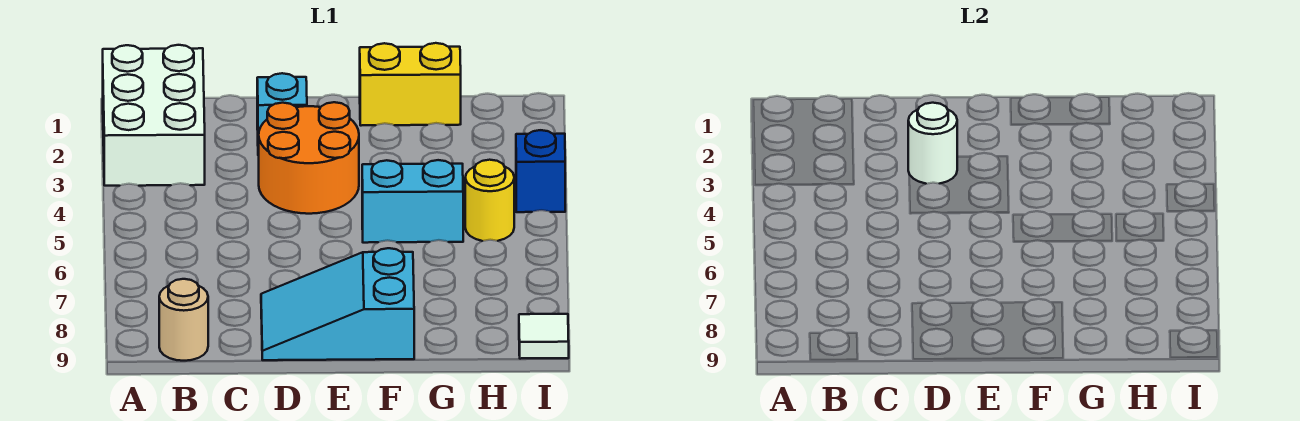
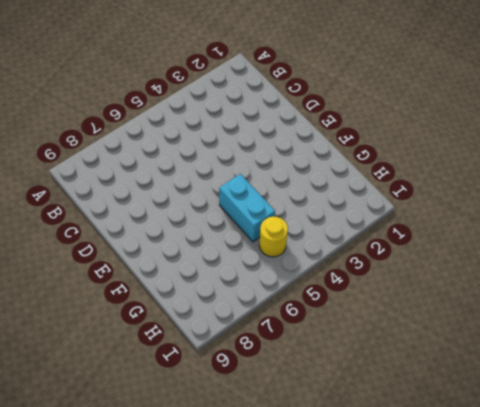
none -> white 2x3 brick [103,45,205,186]
none -> tan 1x1 round brick [159,279,208,361]

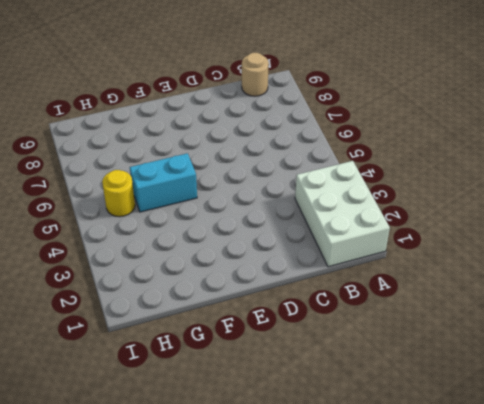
none -> cyan 1x1 brick [257,73,307,155]
none -> orange 2x2 round brick [259,102,359,214]

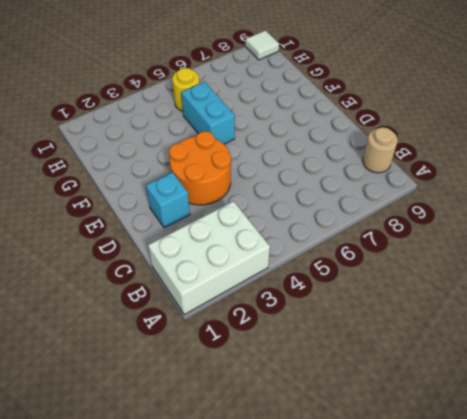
none -> cyan 2x3 slope [261,248,414,360]
none -> yellow 1x2 brick [360,43,461,126]

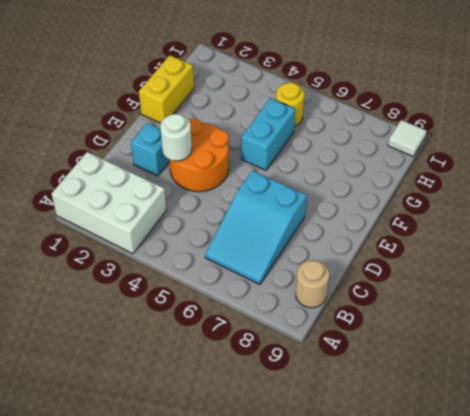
cyan 2x3 slope [205,171,307,284] -> cyan 2x3 slope moved to [261,248,414,360]
none -> blue 1x1 brick [516,130,565,212]

